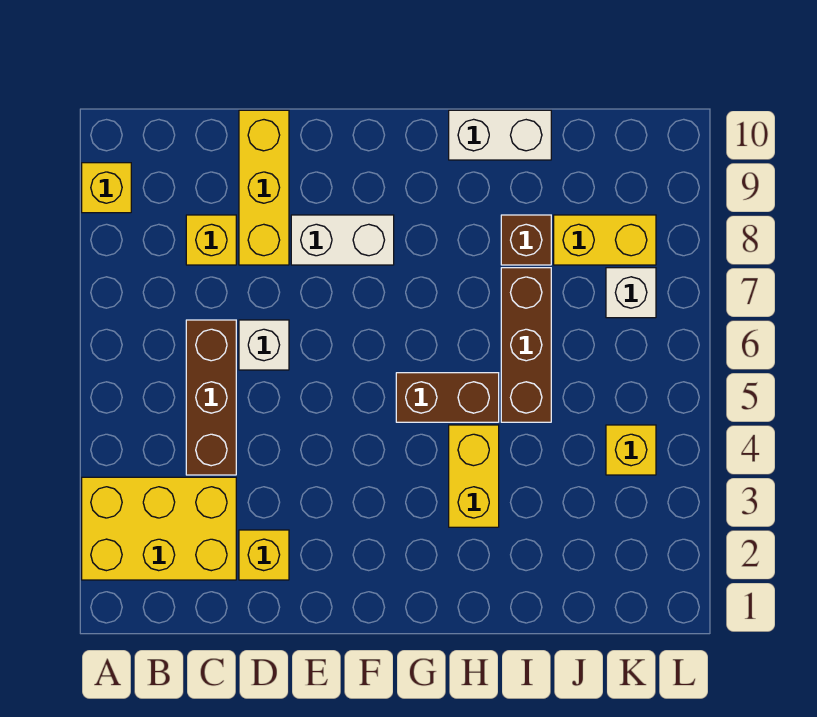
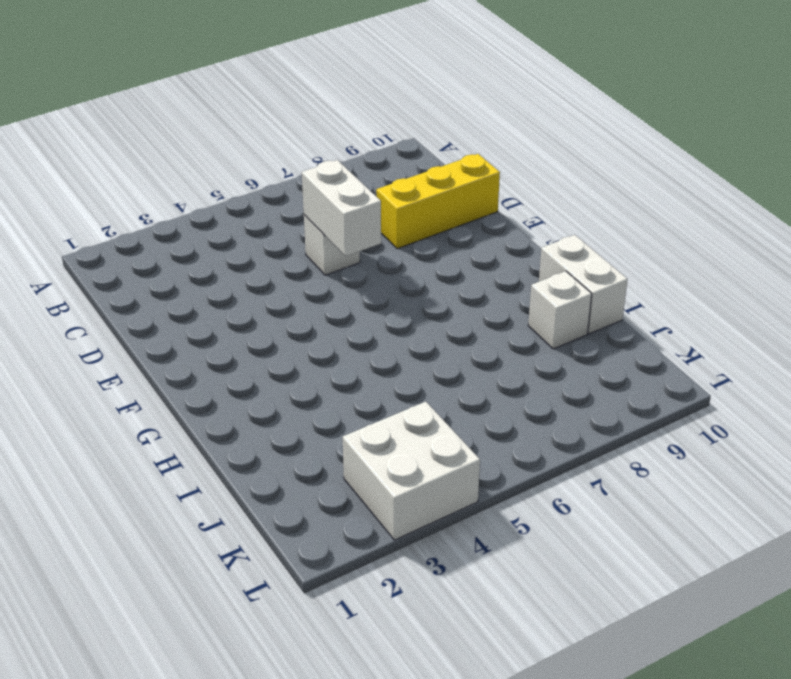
white 1x2 brick [302,160,381,256] -> white 1x2 brick moved to [291,215,394,265]
white 1x1 brick [528,271,592,349] -> white 1x1 brick moved to [606,268,656,318]
white 2x2 brick [343,402,480,540] -> yellow 1x1 brick [606,425,656,475]
none -> yellow 2x3 brick [82,477,236,580]
none -> yellow 1x1 brick [82,163,131,213]
none -> brown 1x3 brick [186,320,236,475]

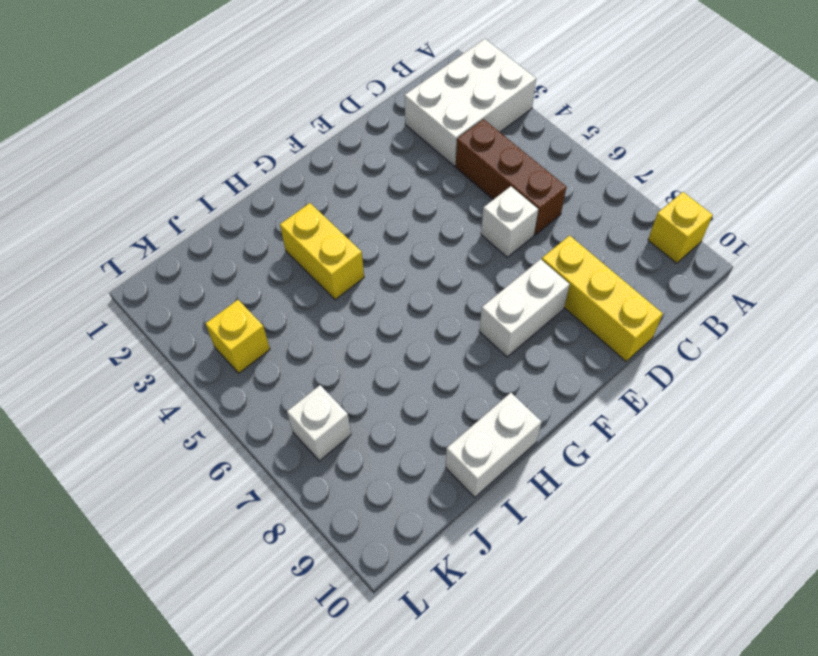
white 2x3 brick [405,39,536,166] -> yellow 2x3 brick [82,477,236,580]
none -> yellow 1x1 brick [186,215,236,265]
none -> yellow 1x1 brick [239,530,289,580]
none -> brown 1x2 brick [396,373,499,422]

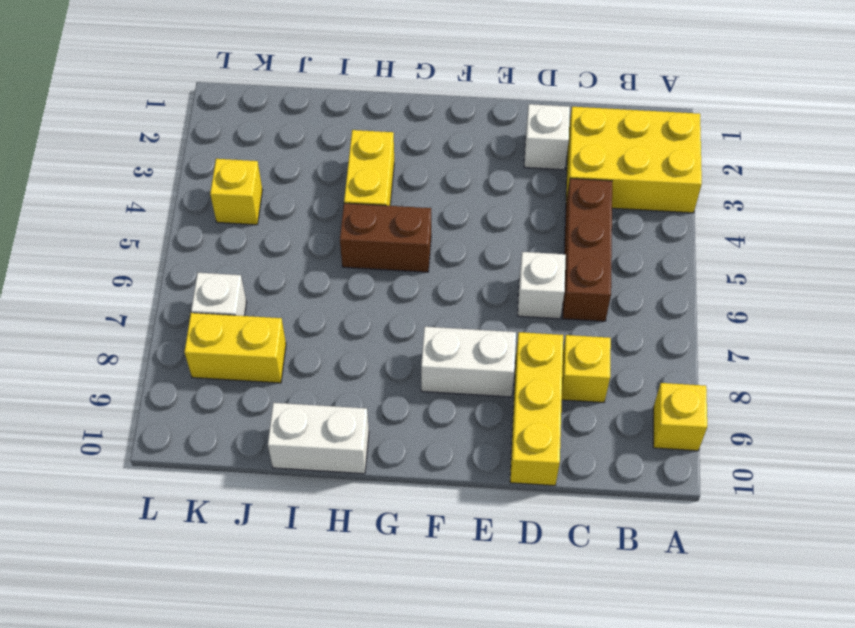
white 1x1 brick [524,104,570,170] -> yellow 1x1 brick [239,530,289,580]
none -> brown 1x3 brick [501,268,551,422]
none -> brown 1x1 brick [501,215,551,265]

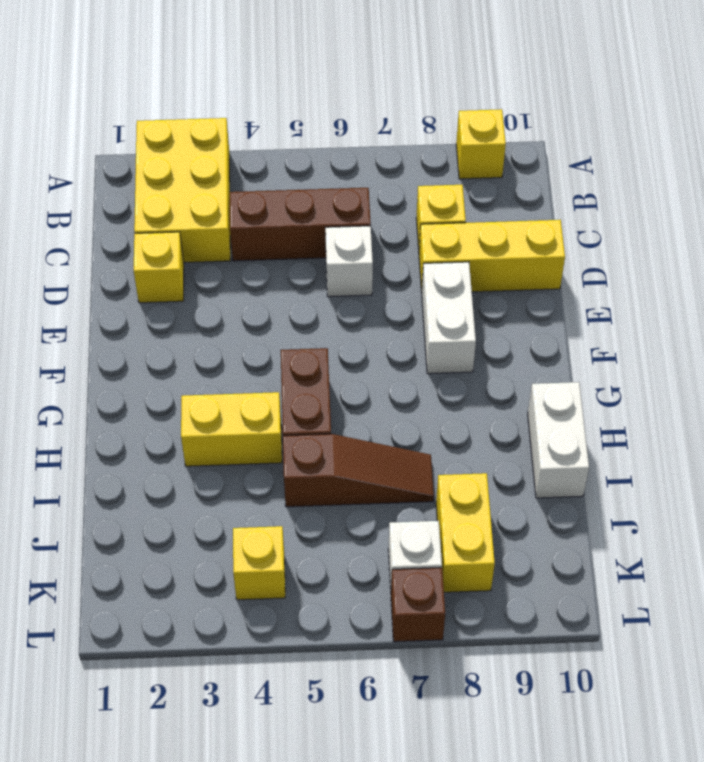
brown 1x3 slope [283,434,434,507] -> brown 1x3 brick [501,268,551,422]
brown 1x1 brick [391,568,445,642] -> brown 1x1 brick moved to [501,215,551,265]

